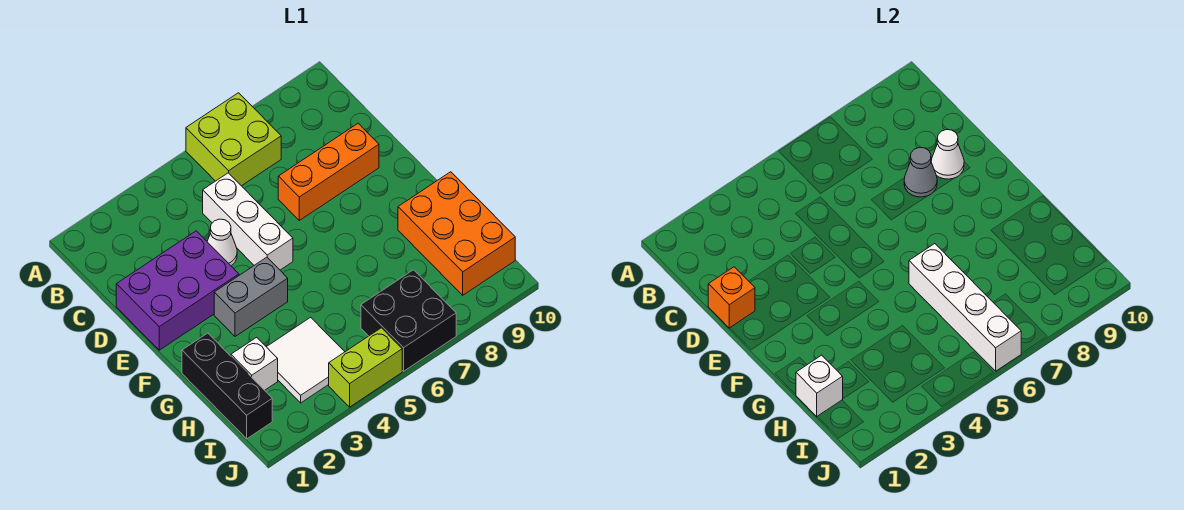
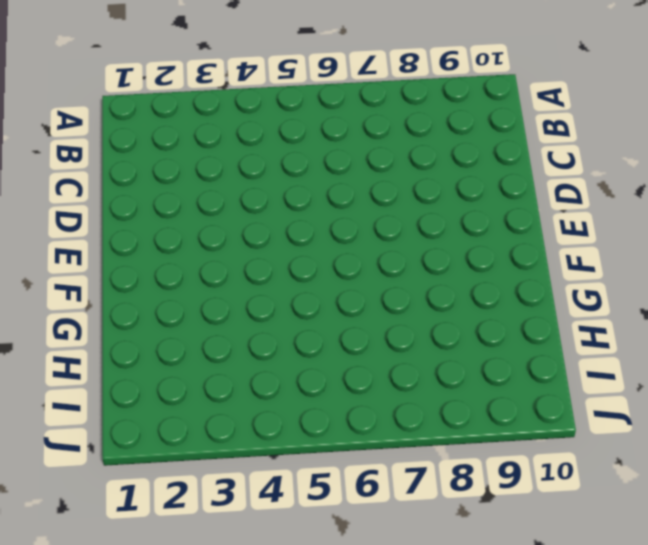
none -> lime 2x2 brick [186,93,281,186]
none -> white 1x3 brick [203,173,293,270]
none -> purple 2x3 brick [116,231,239,350]

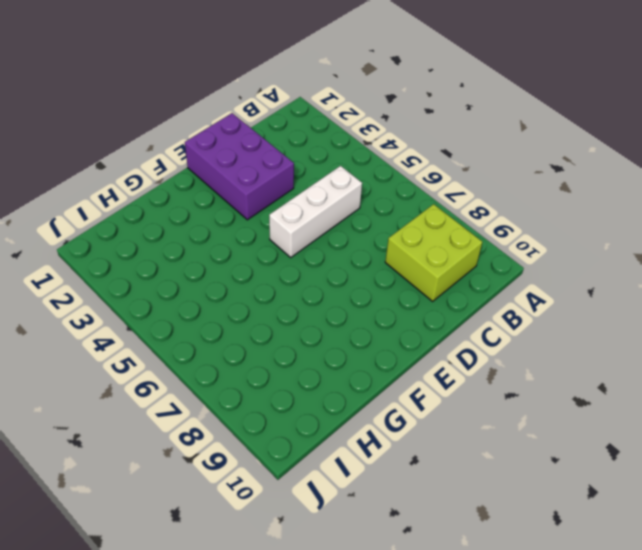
lime 2x2 brick [385,204,482,301] -> lime 2x2 brick moved to [186,93,281,186]
none -> white 1x1 cone [207,219,237,266]
none -> orange 1x3 brick [278,123,379,220]
none -> grey 1x2 brick [214,257,288,336]

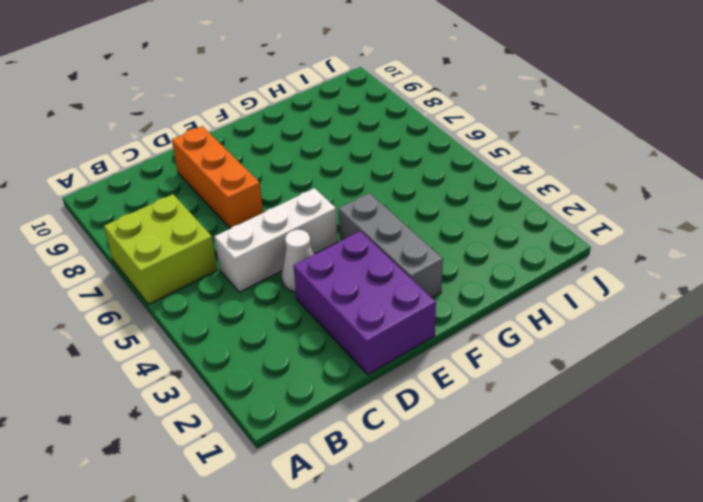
grey 1x3 brick [339,193,443,298] -> grey 1x2 brick [214,257,288,336]
none -> black 1x3 brick [182,333,272,439]
none -> orange 2x3 brick [398,172,515,295]
none -> white 1x1 brick [231,337,278,390]

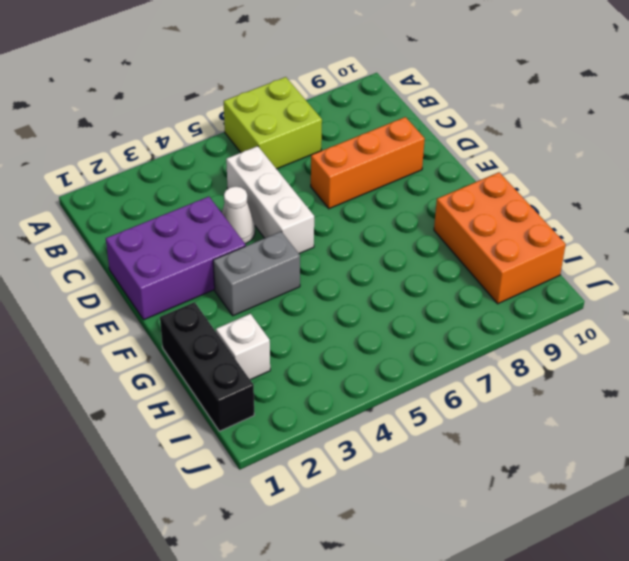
none -> white 2x2 tile [267,317,345,403]
none -> black 2x2 brick [361,270,456,371]
none -> lime 1x2 brick [329,328,402,407]

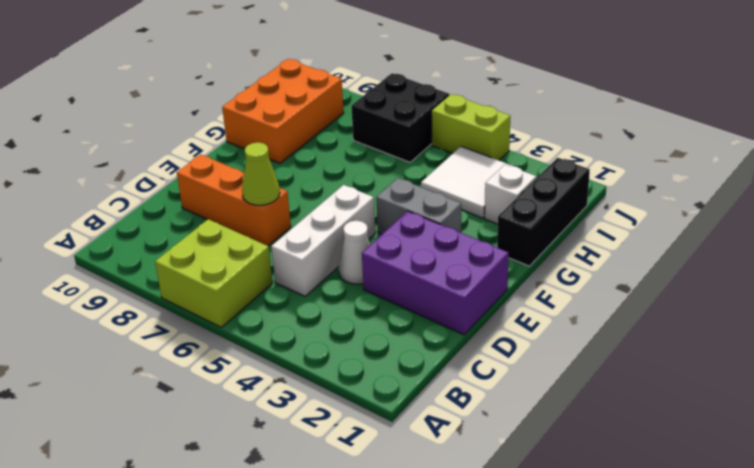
lime 1x1 cone [242,142,280,205] -> none
none -> orange 1x1 brick [708,267,755,328]
none -> grey 1x1 cone [904,148,937,197]
none -> white 1x1 cone [931,130,964,179]

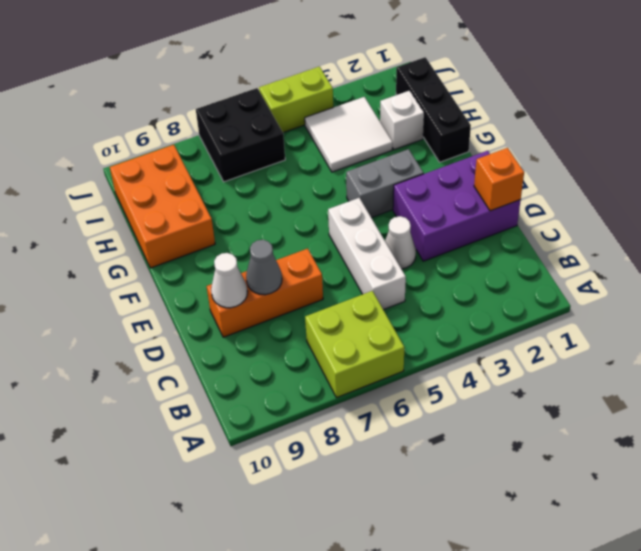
none -> white 1x4 brick [909,244,1021,371]
none -> white 1x1 brick [796,355,843,417]

